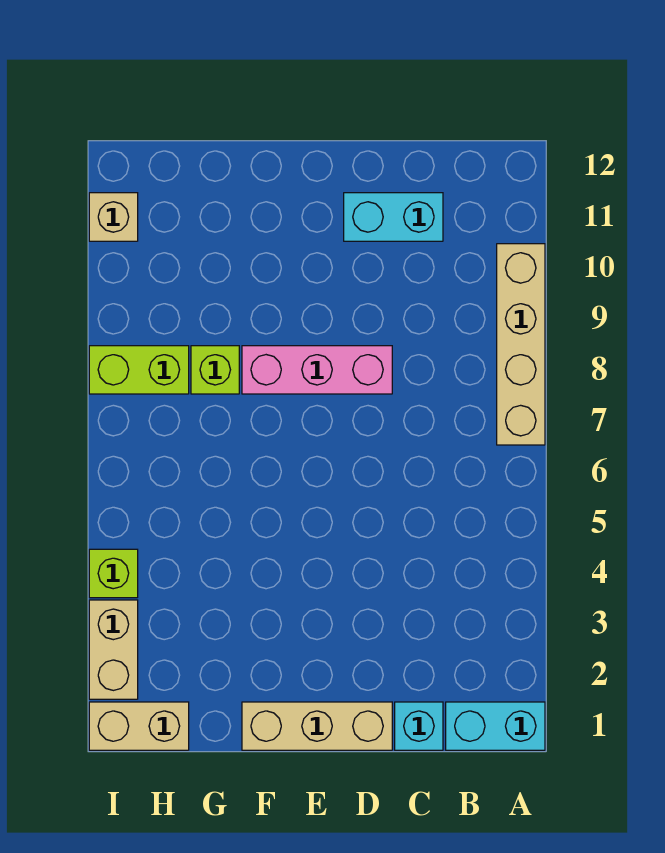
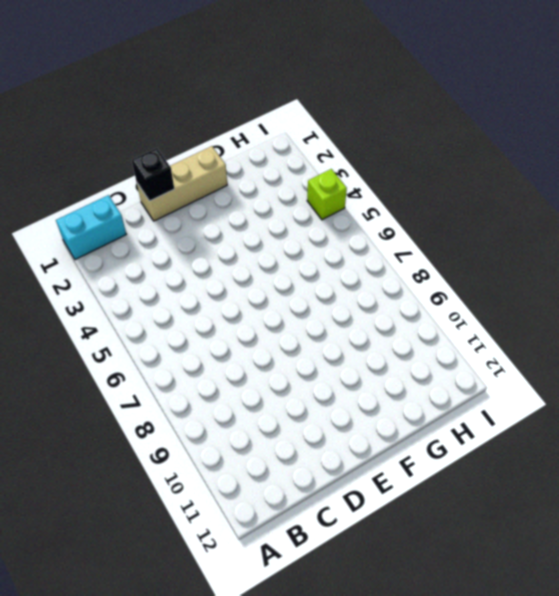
black 1x1 brick [132,148,174,201] -> none
none -> tan 1x4 brick [497,244,545,445]
none -> cyan 1x1 brick [395,702,443,750]
none -> cyan 1x2 brick [344,193,443,241]

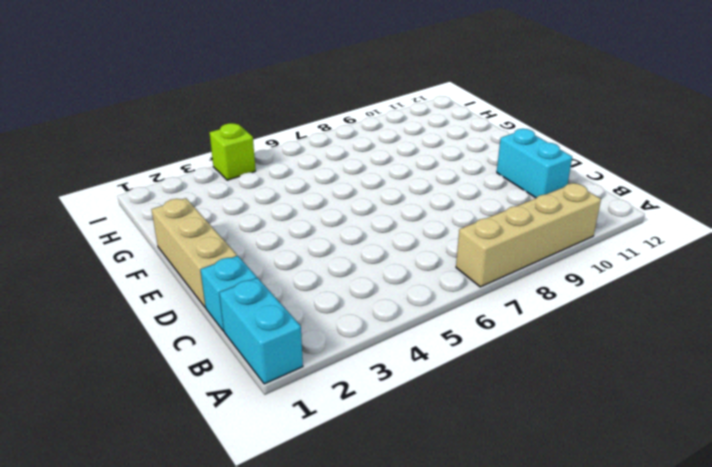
none -> pink 1x3 brick [242,346,392,394]
none -> lime 1x1 brick [191,346,239,394]
none -> tan 1x2 brick [89,702,189,750]

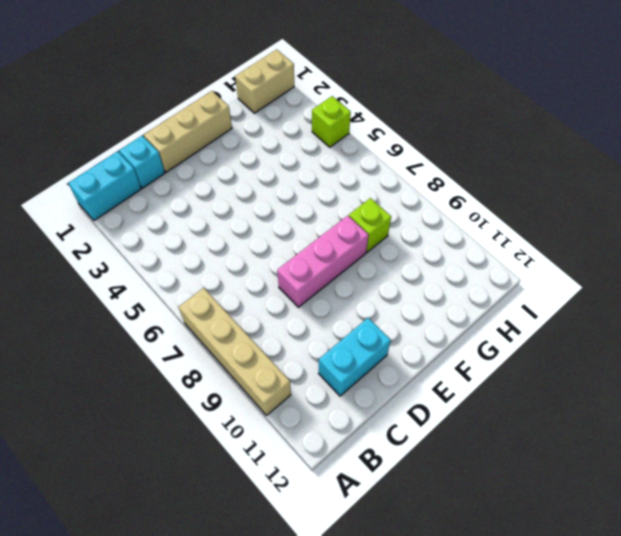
none -> lime 1x2 brick [89,346,189,394]
none -> tan 1x2 brick [89,600,138,699]
none -> tan 1x1 brick [89,193,138,241]

